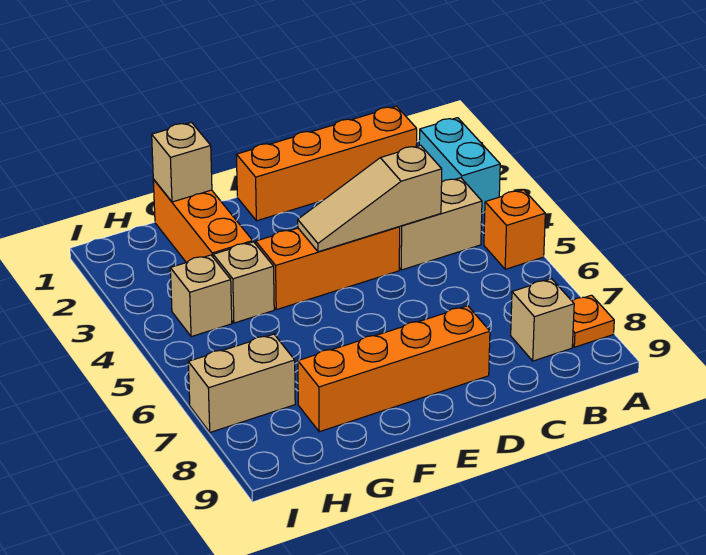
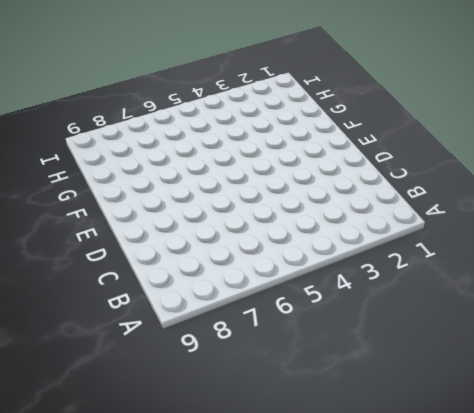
none -> cyan 1x2 brick [419,118,500,213]
none -> orange 1x1 brick [484,190,545,269]
none -> orange 1x1 plate [572,295,614,347]

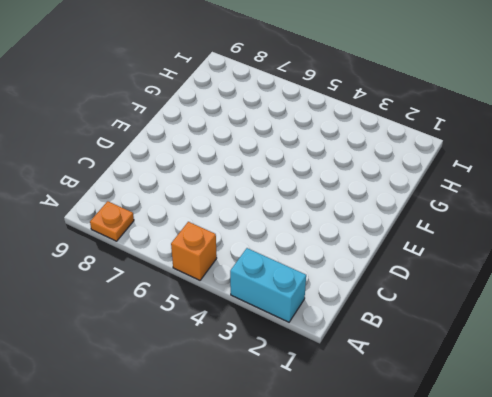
none -> orange 1x4 brick [236,106,417,221]
none -> tan 1x2 brick [399,178,482,270]
none -> tan 1x1 brick [511,279,574,361]

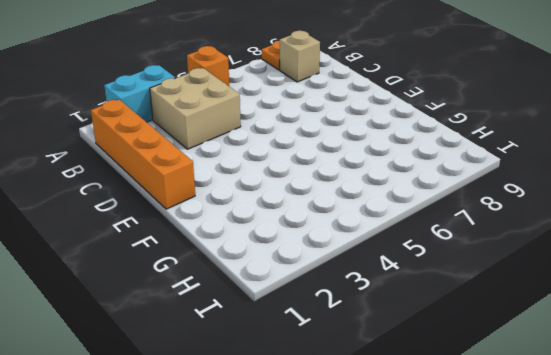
tan 2x2 brick [150,68,241,149] -> tan 1x2 brick [399,178,482,270]
none -> orange 1x3 brick [256,227,400,310]
none -> orange 1x4 brick [298,306,490,432]
none -> orange 1x3 brick [153,179,253,263]

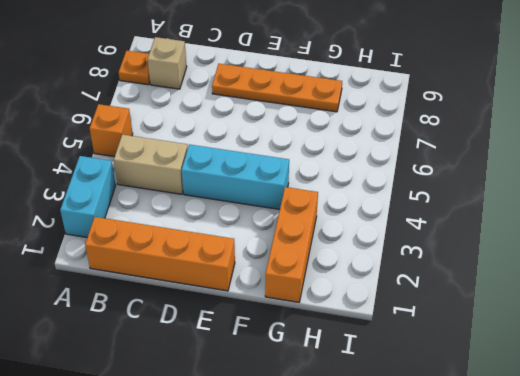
cyan 1x3 brick [182,144,289,209] -> orange 1x3 brick [256,227,400,310]
orange 1x4 plate [212,64,342,112] -> orange 1x4 brick [298,306,490,432]
none -> tan 1x1 brick [213,242,274,323]
none -> tan 1x1 brick [170,255,232,337]
none -> tan 1x2 brick [188,334,295,432]

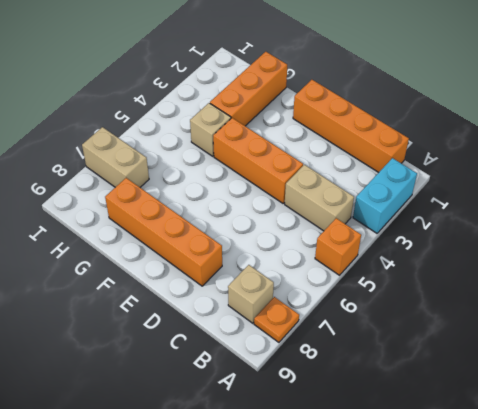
none -> tan 1x1 brick [170,255,232,337]
none -> tan 1x3 slope [298,145,442,252]
none -> tan 1x1 brick [152,123,212,202]

